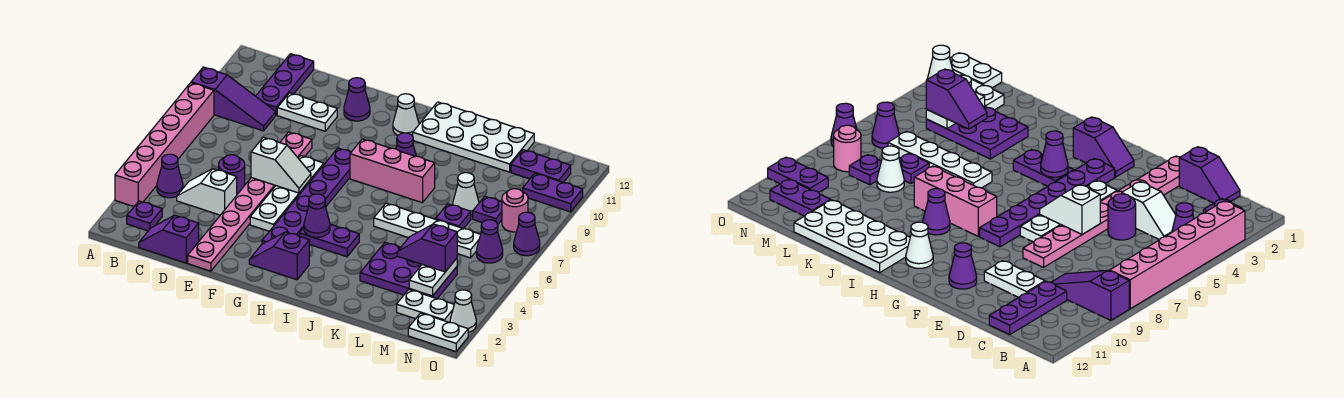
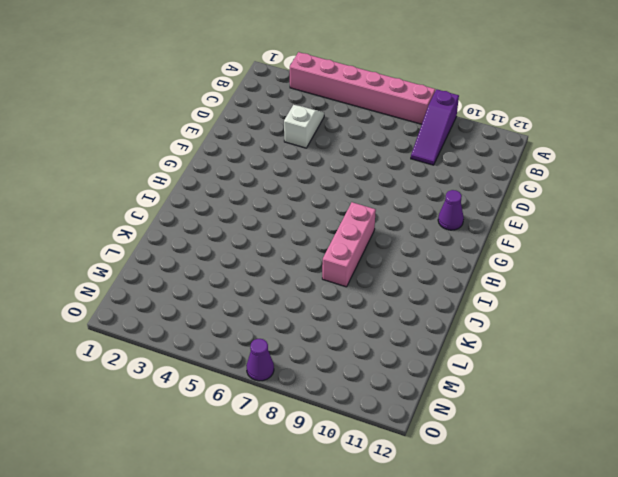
none -> purple 1x1 plate [127,201,162,231]
none -> purple 1x1 cone [157,154,183,198]
none -> purple 1x2 slope [139,215,199,263]
none -> purple 1x3 plate [256,54,314,115]

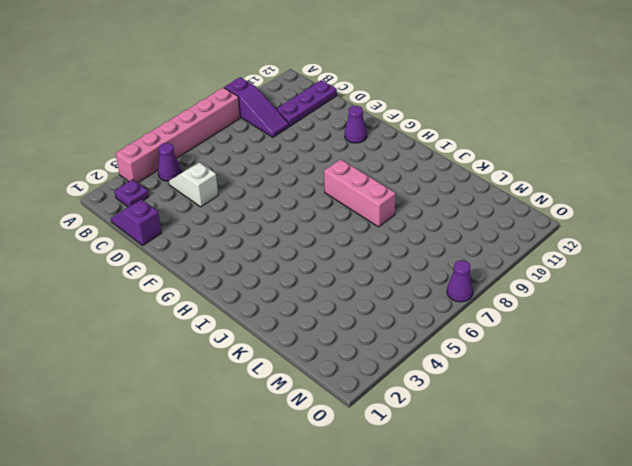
none -> purple 1x1 round brick [219,155,245,194]
none -> white 1x2 plate [277,93,337,131]
none -> pink 1x8 plate [188,132,312,271]
none -> white 1x4 plate [250,156,324,231]

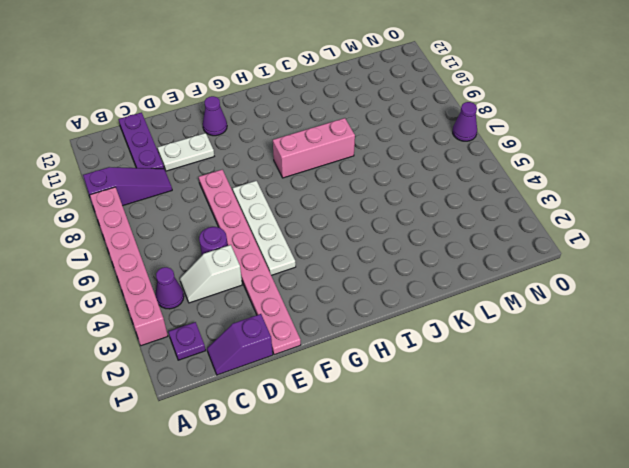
none -> purple 1x2 slope [249,232,309,280]
none -> purple 1x6 plate [262,148,351,244]
none -> purple 1x2 plate [299,224,359,257]
none -> white 1x1 cone [393,94,419,136]

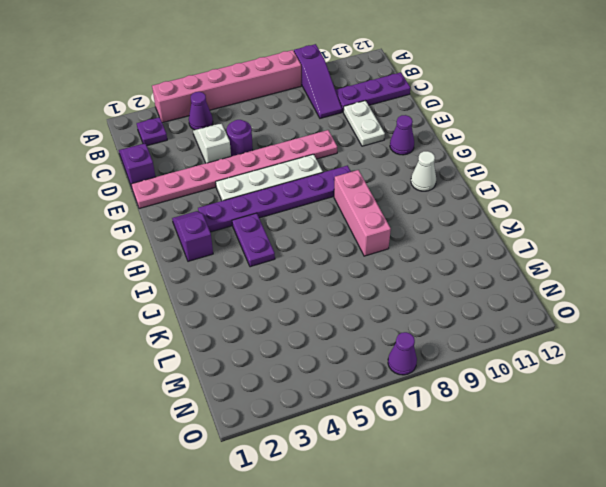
none -> purple 1x1 cone [396,133,416,156]
none -> white 2x4 plate [413,102,534,172]
none -> white 1x4 plate [374,203,481,258]
none -> purple 2x3 plate [360,242,457,299]

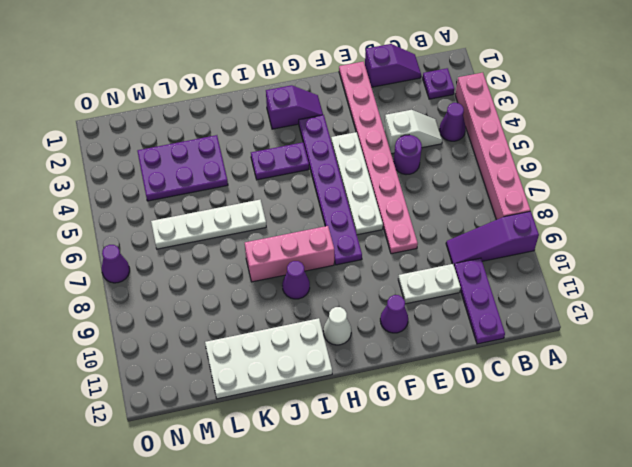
none -> purple 1x1 plate [436,204,471,229]
none -> white 1x1 cone [453,173,479,215]
none -> white 1x2 plate [397,290,454,322]
none -> purple 1x1 plate [473,196,502,224]

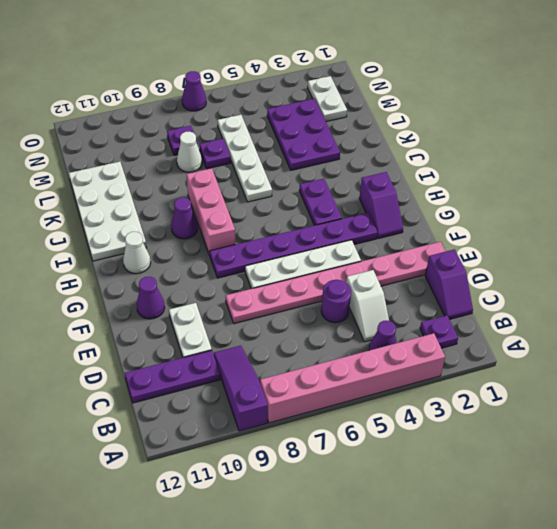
none -> purple 1x2 plate [511,150,571,183]
none -> white 1x2 plate [408,313,468,352]
none -> purple 1x1 cone [477,220,503,263]
none -> pink 1x1 round brick [502,189,528,232]

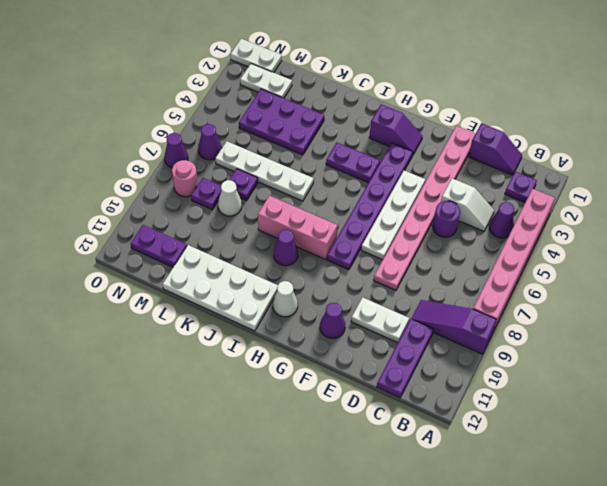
none -> purple 1x2 plate [523,173,583,212]
none -> white 1x1 cone [450,290,476,333]
none -> white 1x2 slope [251,137,311,193]
none -> purple 1x1 cone [304,194,330,237]

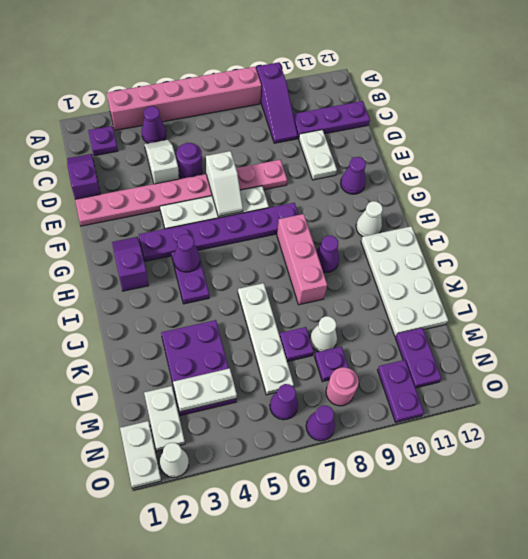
none -> purple 1x2 slope [397,224,457,272]

